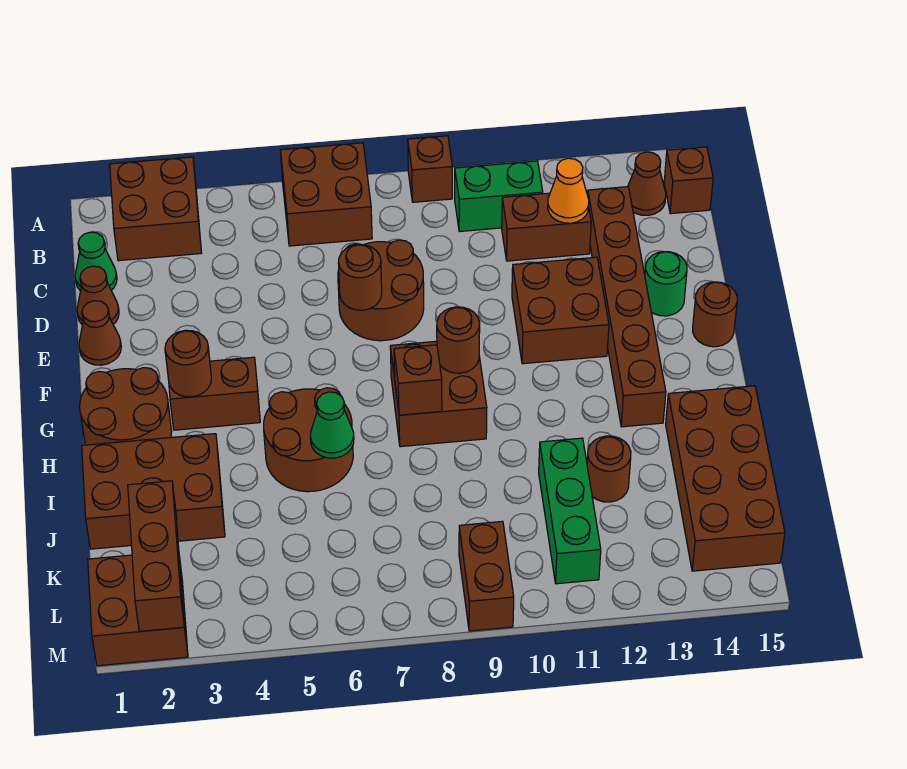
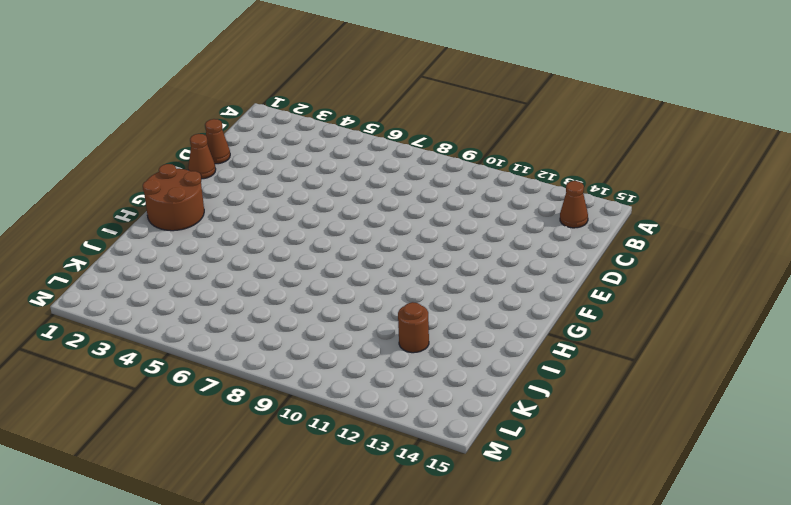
none -> brown 2x2 brick [110,157,202,261]
none -> brown 2x2 brick [280,143,372,246]
none -> brown 1x1 brick [408,136,452,202]
none -> green 1x2 brick [455,161,543,232]

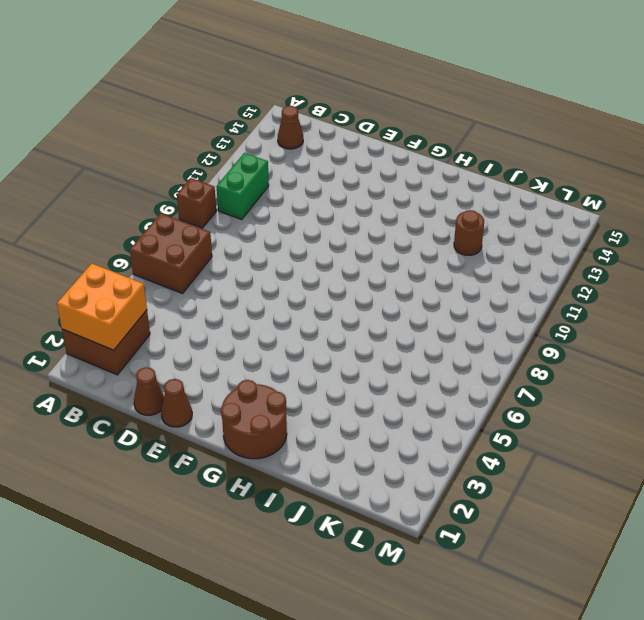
orange 2x2 brick [57,264,147,350] -> none
none -> brown 1x1 brick [664,147,713,214]
none -> green 1x1 cone [75,232,117,291]
none -> brown 1x2 brick [502,193,591,261]
none -> brown 1x6 brick [588,187,666,427]

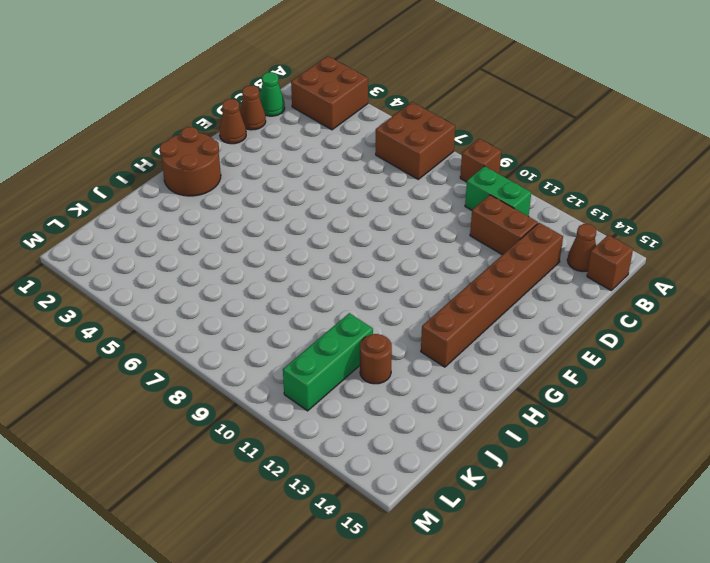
none -> brown 2x2 round brick [338,240,424,341]
none -> brown 2x2 brick [512,257,609,364]
none -> green 1x1 round brick [645,252,687,316]
none -> brown 1x1 round brick [693,282,737,347]

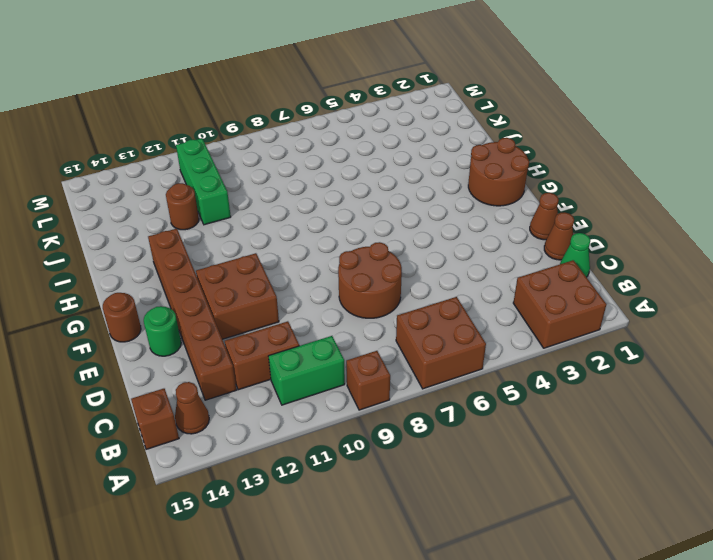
none -> brown 1x2 brick [169,357,260,430]
none -> brown 2x2 brick [390,341,487,447]
none -> brown 2x2 round brick [264,388,353,492]
none -> brown 2x3 brick [82,434,225,549]

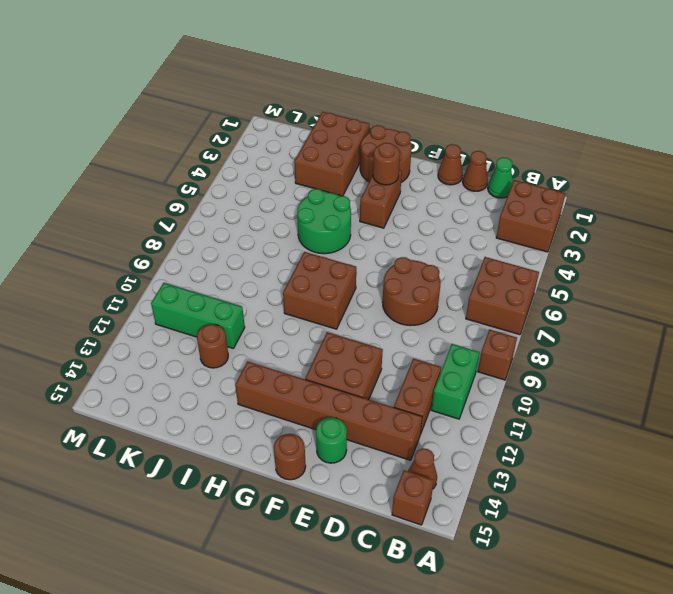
green 2x2 round brick [297,189,351,254] -> brown 2x2 round brick [264,388,353,492]
none -> brown 2x4 brick [666,386,785,571]
none -> brown 2x2 brick [88,555,188,666]
none -> brown 1x2 brick [459,521,514,631]
none -> orange 1x1 cone [548,158,589,223]

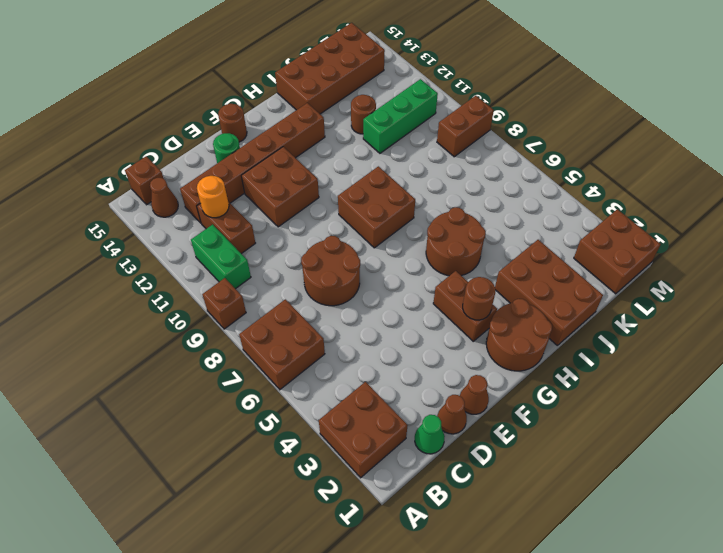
orange 1x1 round brick [197,176,229,218] -> orange 1x1 cone [548,158,589,223]
none -> brown 1x1 round brick [338,245,382,310]
none -> brown 1x1 round brick [437,307,480,373]
none -> brown 1x1 brick [394,345,442,415]
none -> green 1x1 cone [310,392,354,458]

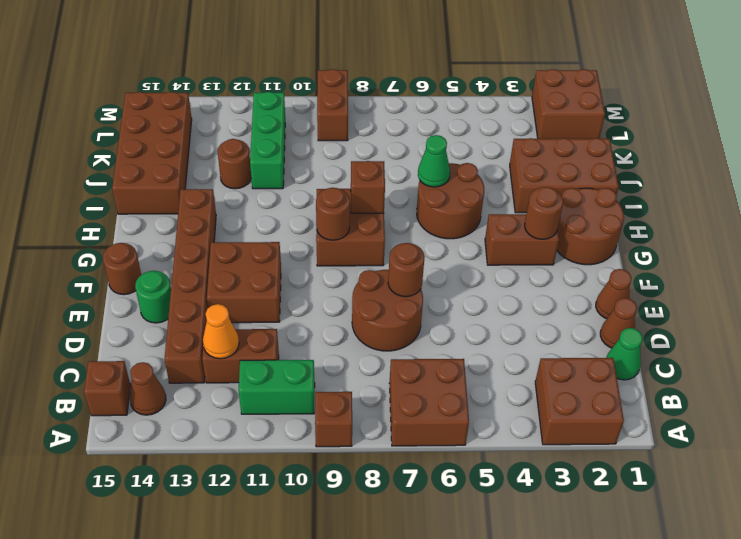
none -> brown 1x3 brick [128,481,184,631]

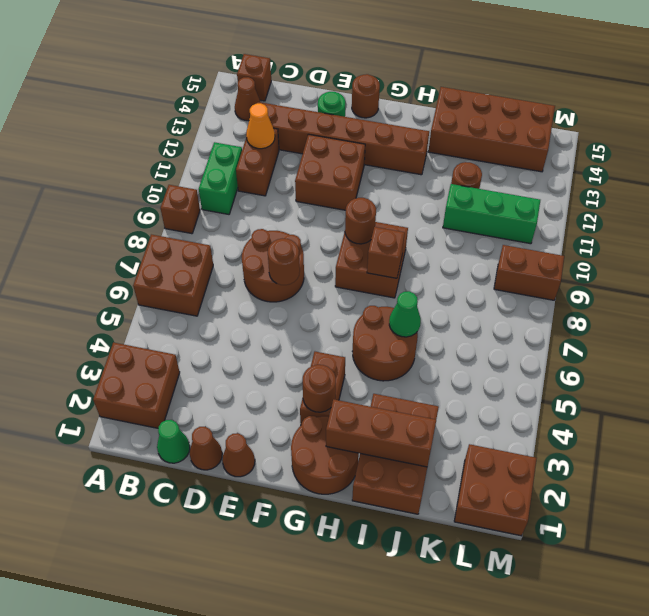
brown 1x3 brick [326,399,436,467] -> brown 1x3 brick moved to [128,481,184,631]

